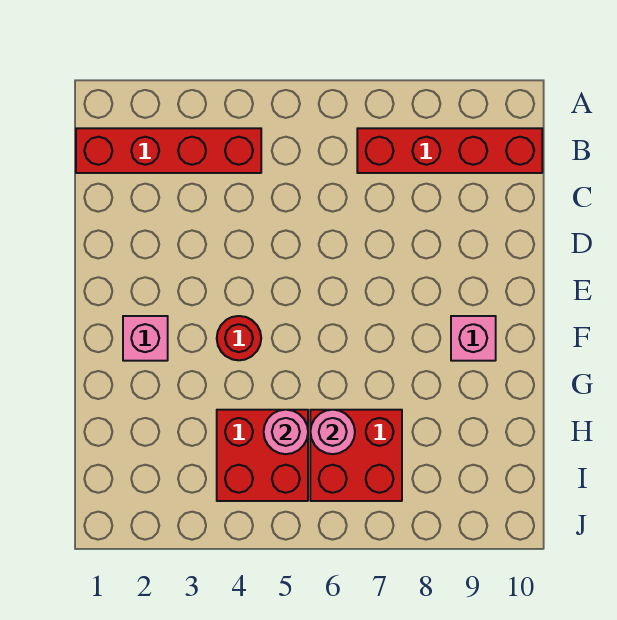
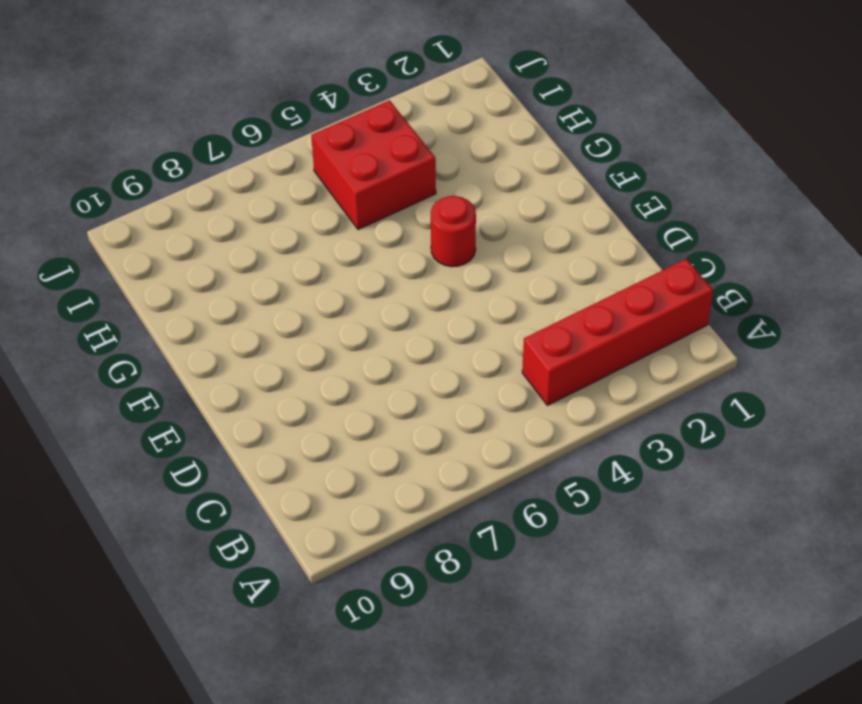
none -> red 1x4 brick [357,128,542,173]
none -> pink 1x1 brick [123,316,168,361]

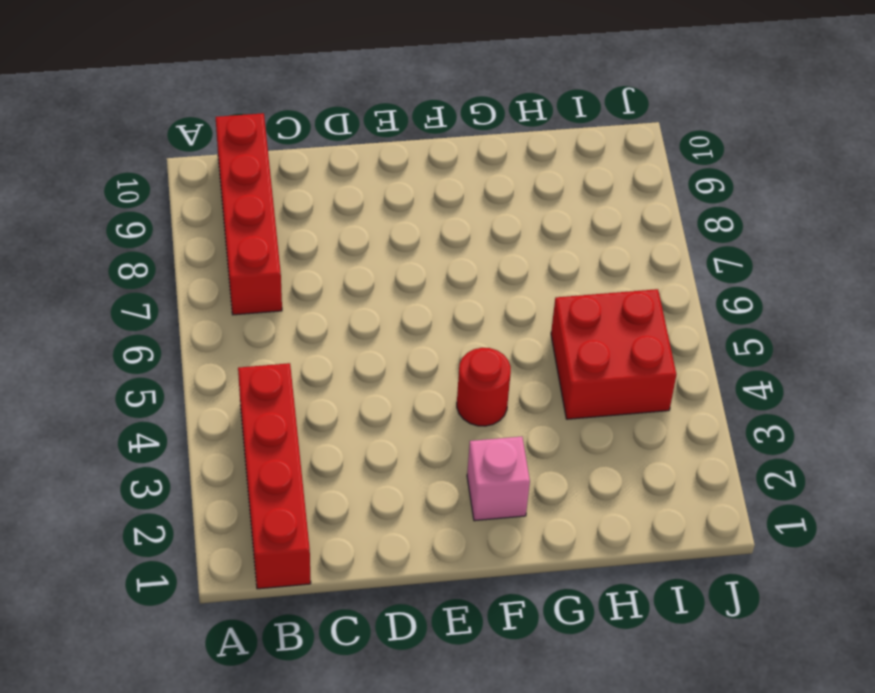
none -> pink 1x1 brick [451,316,496,361]
none -> red 2x2 brick [310,410,402,501]

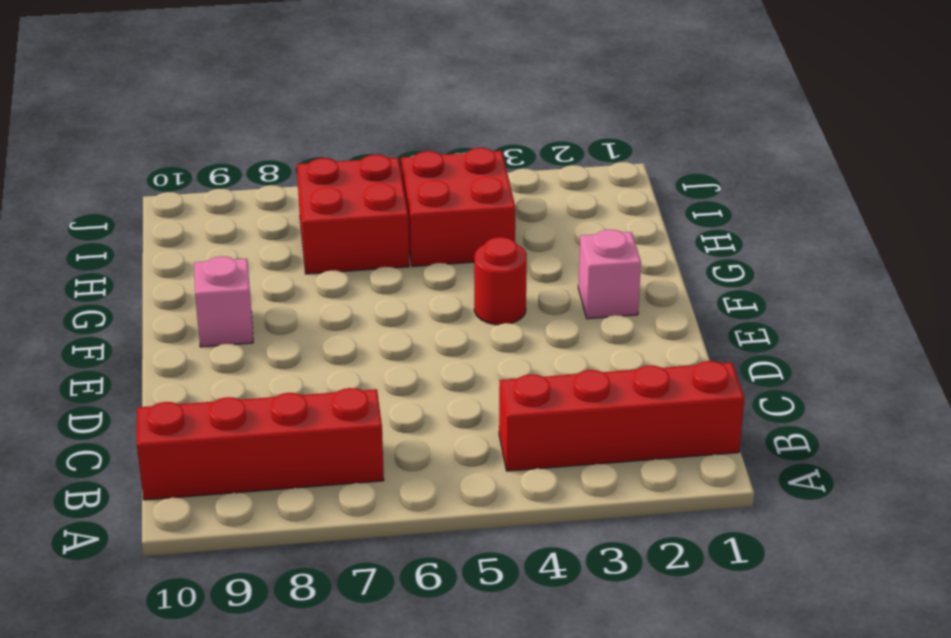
none -> pink 1x1 round brick [264,410,308,454]
none -> pink 1x1 round brick [310,410,355,454]

